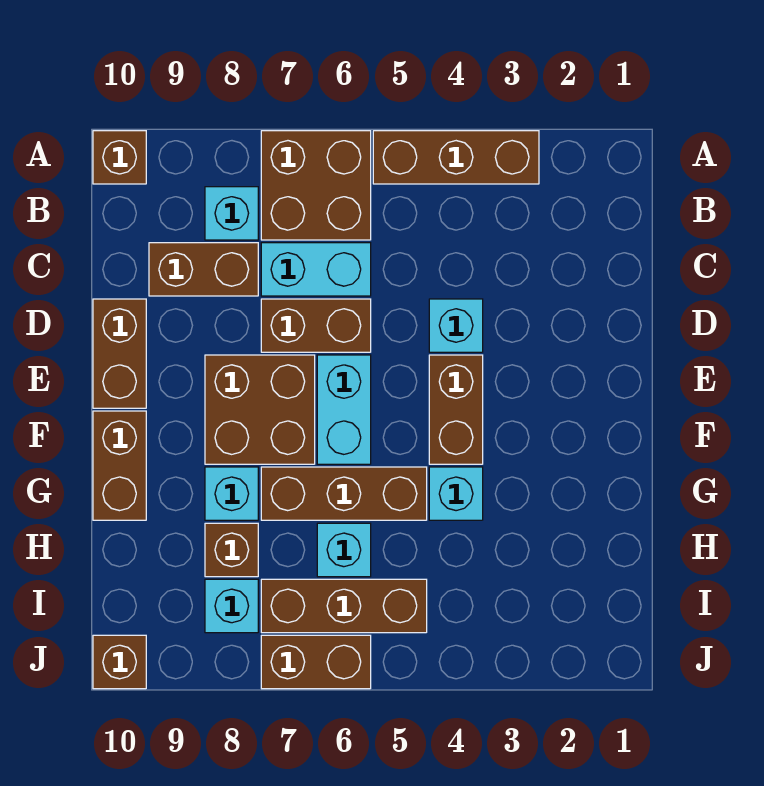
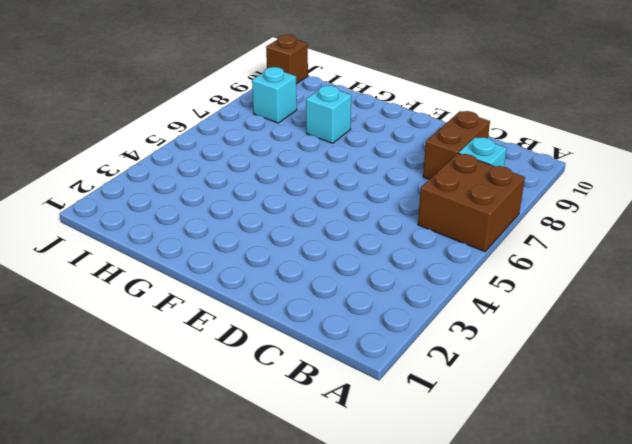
none -> brown 1x3 brick [373,131,539,184]
none -> brown 1x1 brick [93,131,146,184]
none -> cyan 1x2 brick [261,243,371,296]

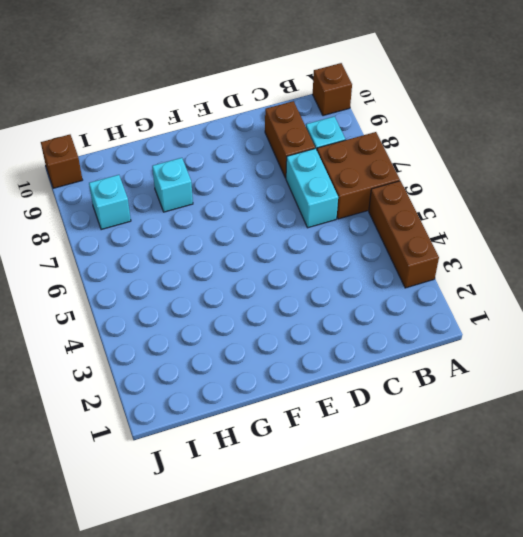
none -> cyan 1x1 brick [429,299,483,352]
none -> brown 1x2 brick [261,299,371,352]
none -> brown 1x2 brick [93,299,146,408]

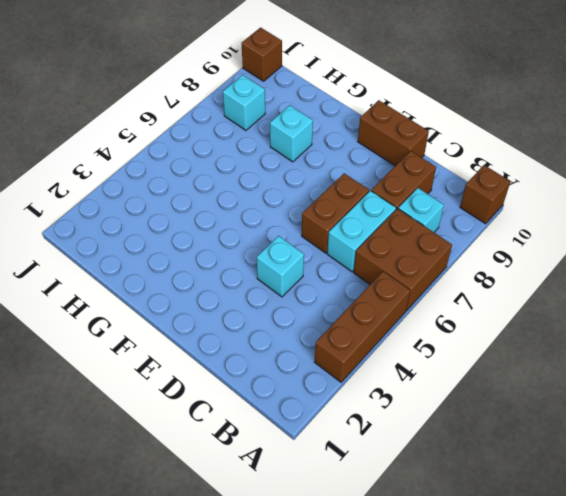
none -> brown 1x2 brick [429,355,483,464]
none -> cyan 1x2 brick [317,355,371,464]
none -> brown 2x2 brick [205,355,315,464]

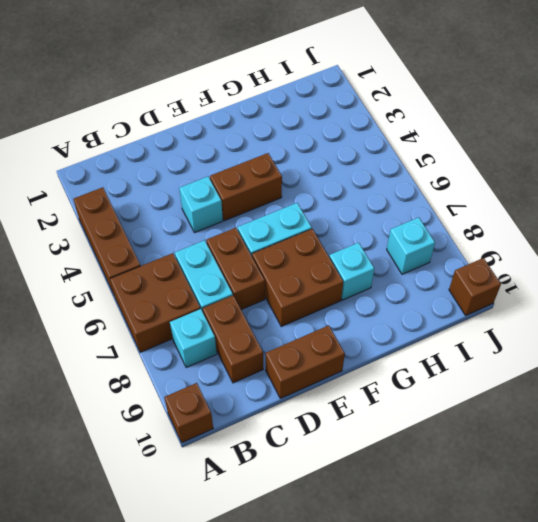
none -> brown 1x2 brick [93,411,146,520]
none -> cyan 1x1 brick [429,467,483,520]
none -> brown 1x3 brick [261,467,427,520]

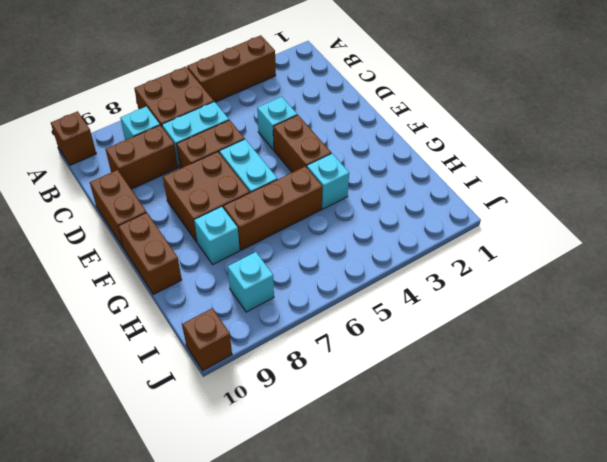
none -> cyan 1x1 brick [317,523,371,577]
none -> brown 1x1 brick [205,523,258,577]
none -> brown 1x3 brick [261,579,427,633]

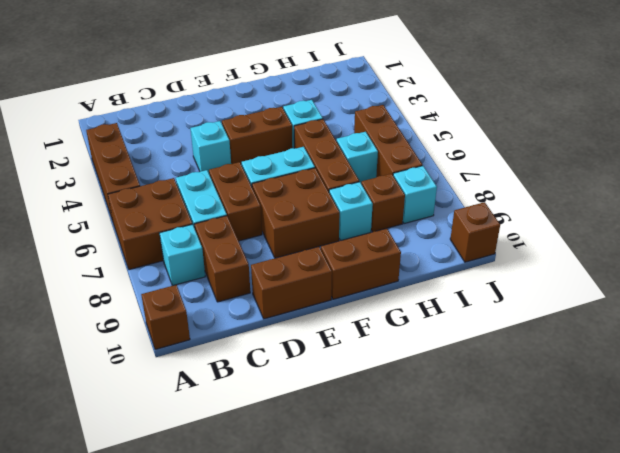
none -> brown 1x2 brick [261,635,371,689]

